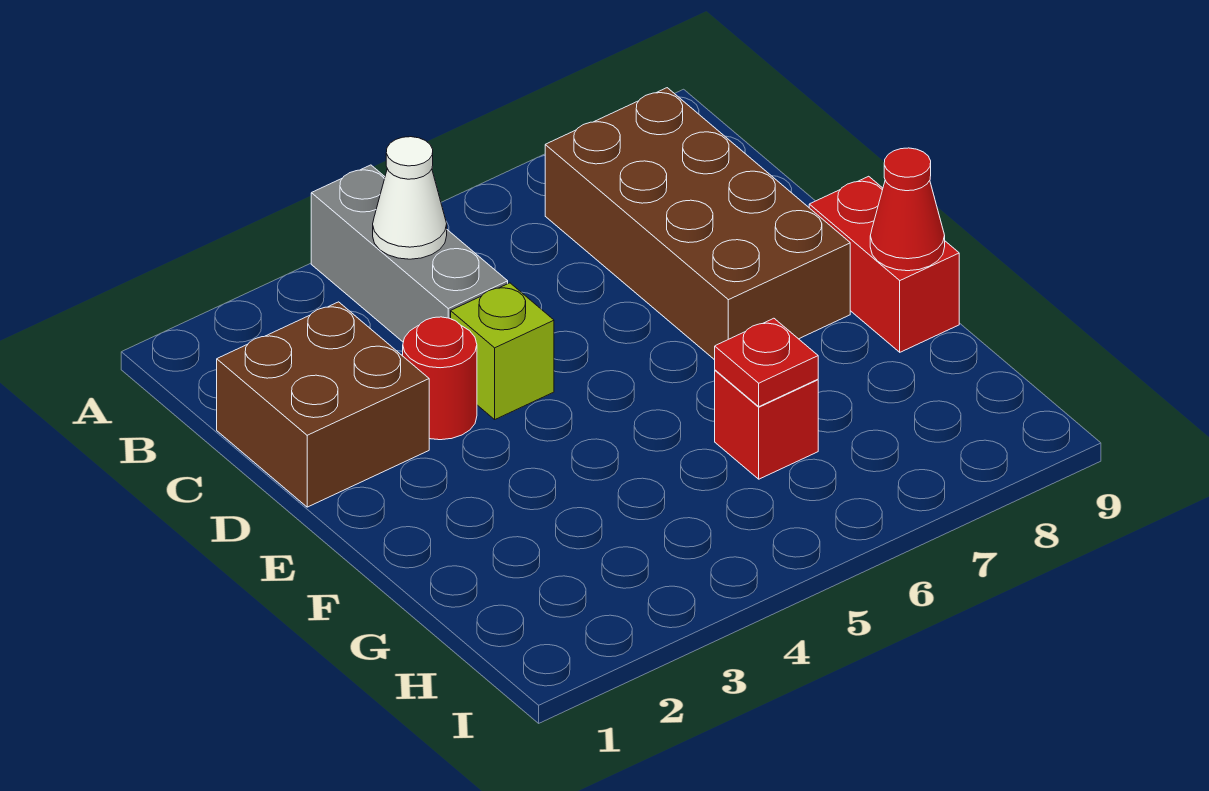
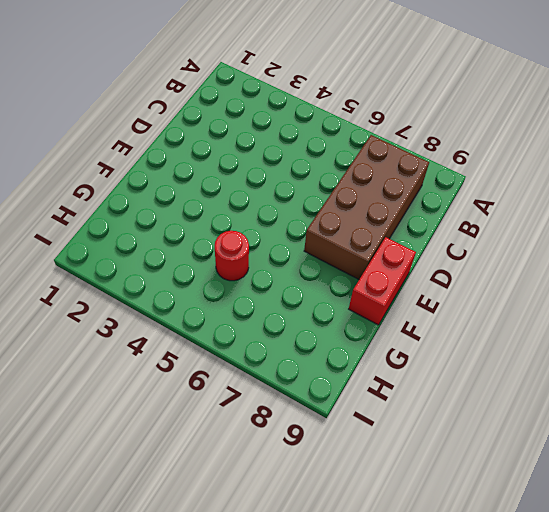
red 1x1 round brick [215,231,249,281] -> red 1x1 round brick moved to [403,317,477,440]
none -> grey 1x3 brick [311,165,508,342]
none -> brown 2x2 brick [217,302,429,507]

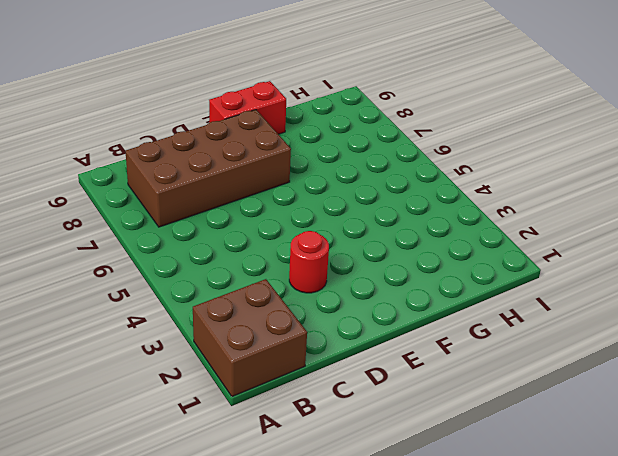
brown 2x2 brick [193,279,307,396] -> brown 2x2 brick moved to [217,302,429,507]
none -> grey 1x3 brick [311,165,508,342]
none -> lime 1x1 brick [451,283,554,419]

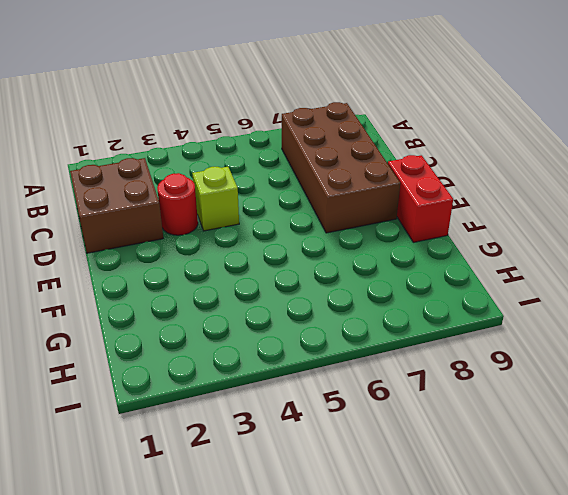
none -> grey 1x3 brick [311,165,508,342]
none -> red 1x1 brick [715,370,818,479]

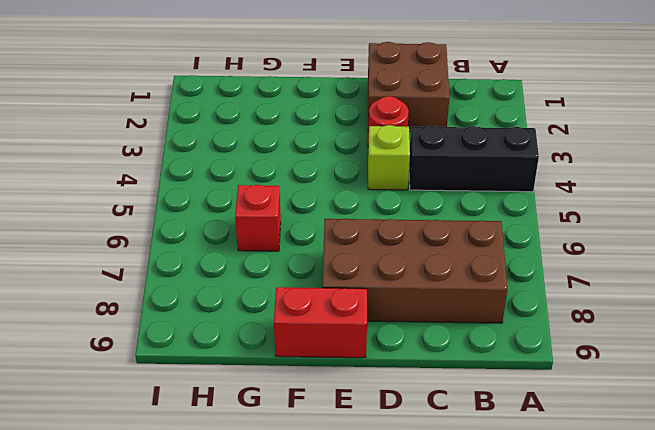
black 1x3 brick [409,126,539,192] -> grey 1x3 brick [311,165,508,342]
none -> white 1x1 cone [373,137,447,259]
none -> red 1x1 cone [870,148,945,271]

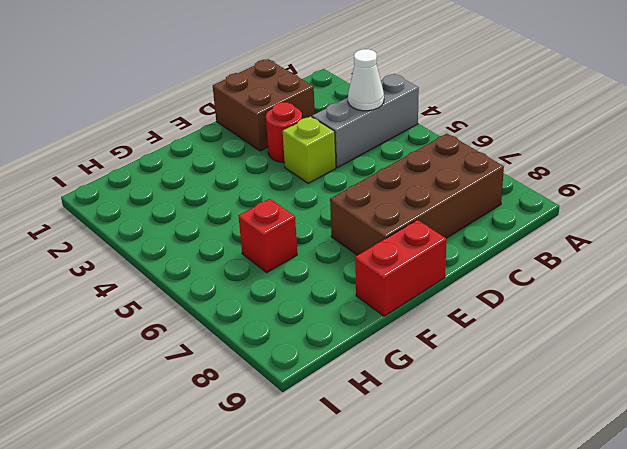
none -> red 1x1 cone [870,148,945,271]
none -> red 1x1 plate [715,318,818,406]

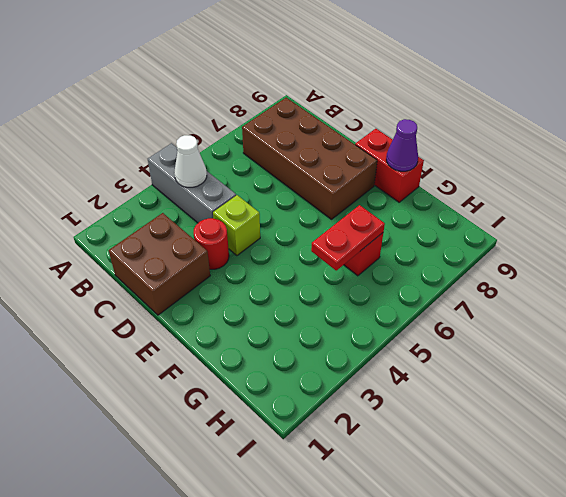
purple 1x1 cone [386,119,418,171] -> red 1x1 cone [870,148,945,271]
red 1x2 plate [311,205,385,270] -> red 1x1 plate [715,318,818,406]

